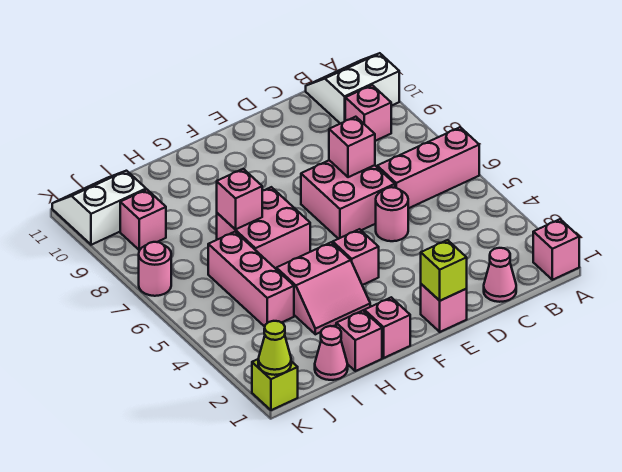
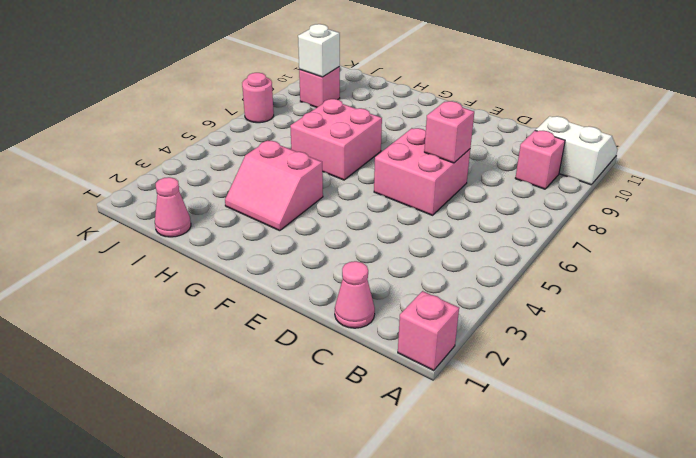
white 1x1 brick [298,24,340,77] -> none
none -> pink 1x3 brick [377,127,479,208]
none -> pink 1x1 round brick [376,187,408,241]
none -> pink 1x1 brick [421,284,467,332]

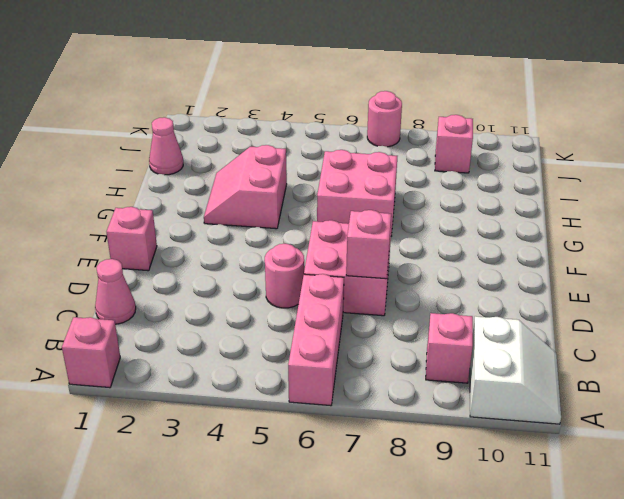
none -> pink 1x1 brick [333,229,379,285]
none -> pink 1x1 brick [364,297,410,358]
none -> pink 1x1 brick [336,311,382,371]

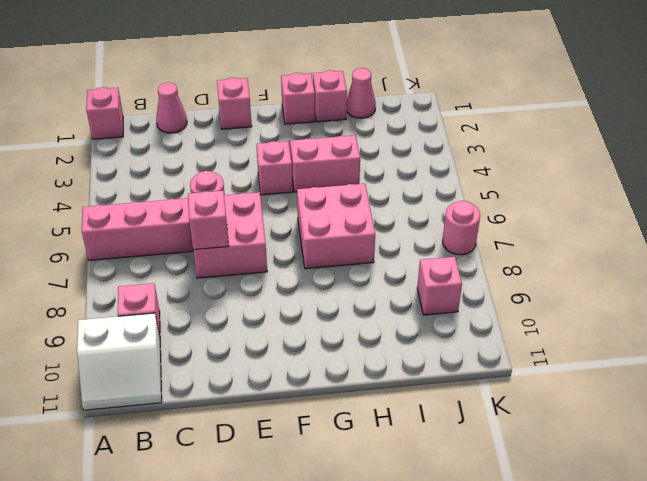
none -> pink 1x3 brick [208,232,294,327]
none -> white 2x2 slope [52,171,146,245]
none -> lime 1x1 brick [252,359,298,410]

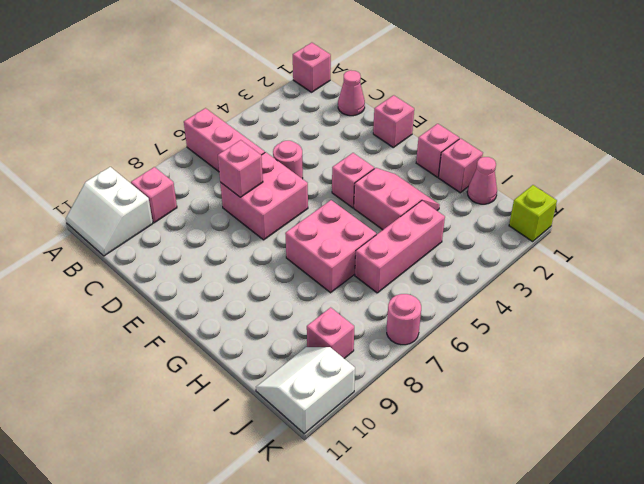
white 2x2 slope [256,347,355,434] -> white 2x2 slope turned to [52,171,146,245]
none -> lime 1x1 brick [421,240,467,301]
none -> pink 1x1 brick [217,169,262,229]
none -> lime 1x1 cone [258,321,291,375]

